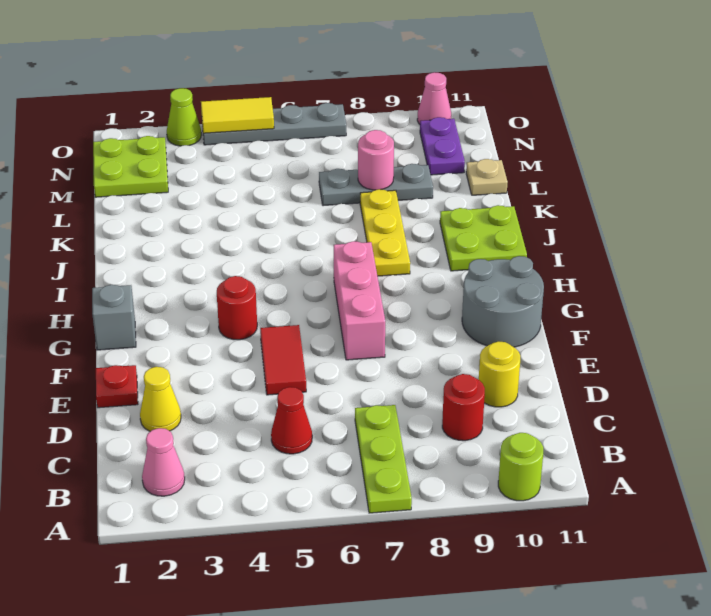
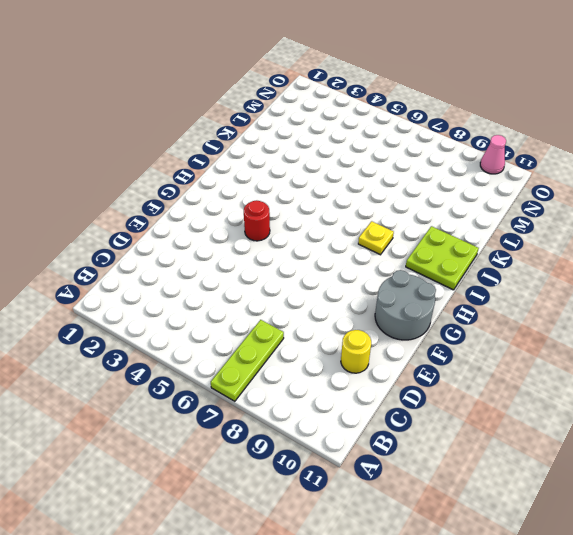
yellow 1x1 plate [358,221,394,255] -> yellow 1x3 plate [360,189,410,276]
none -> lime 1x1 round brick [498,433,543,501]
none -> pink 1x1 cone [142,428,185,496]
none -> red 1x1 cone [271,387,312,454]

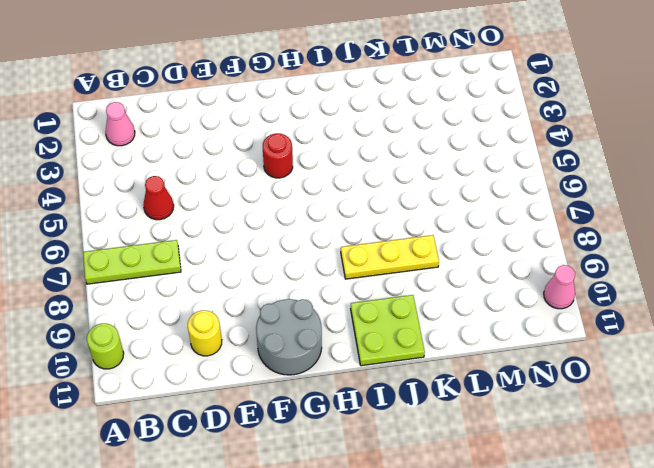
none -> red 1x1 round brick [442,374,485,441]
none -> yellow 1x1 cone [140,367,181,431]
none -> red 1x1 plate [96,365,138,408]

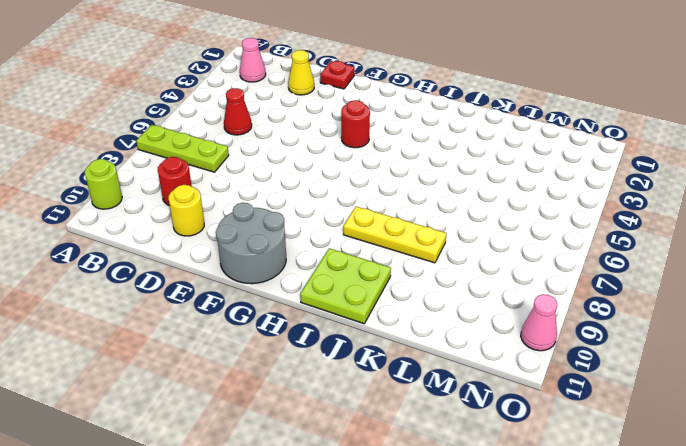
none -> red 1x2 tile [260,325,306,395]
none -> pink 1x3 brick [334,241,385,360]
none -> grey 1x1 brick [92,285,136,350]

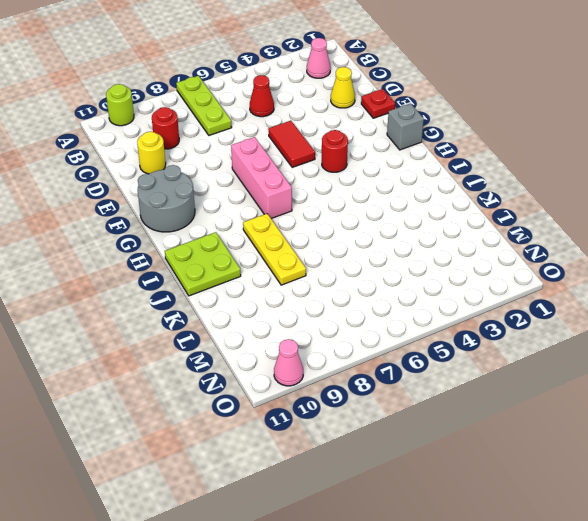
none -> grey 1x3 plate [319,164,433,206]
none -> tan 1x1 plate [466,159,508,195]
none -> lime 2x2 plate [93,136,168,197]

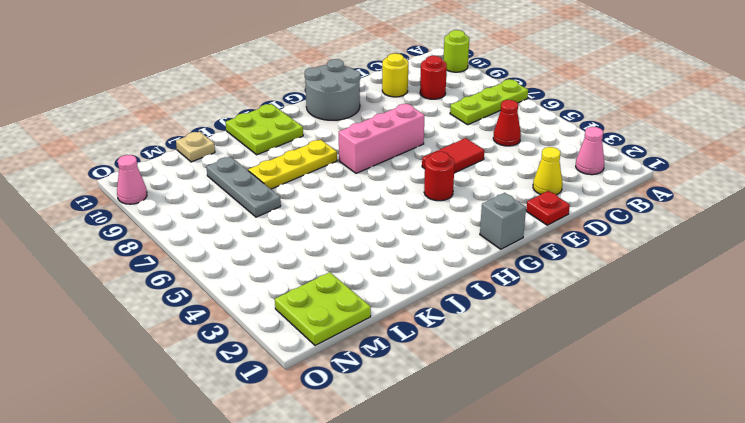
none -> purple 1x2 plate [420,117,465,175]
none -> lime 1x1 cone [167,88,201,146]
none -> grey 1x4 plate [202,103,346,145]

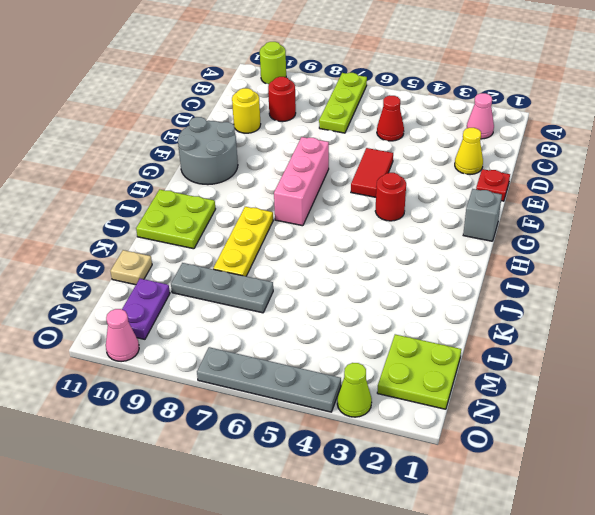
none -> pink 1x1 round brick [358,130,394,190]
none -> yellow 1x2 tile [201,97,274,133]

